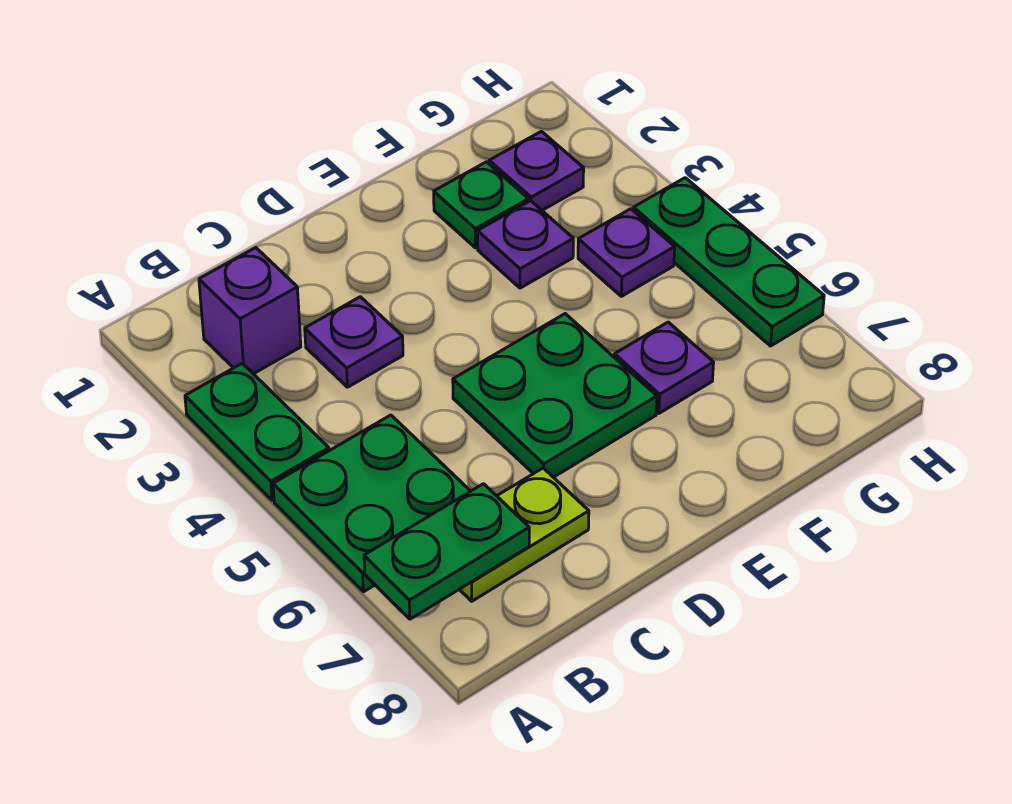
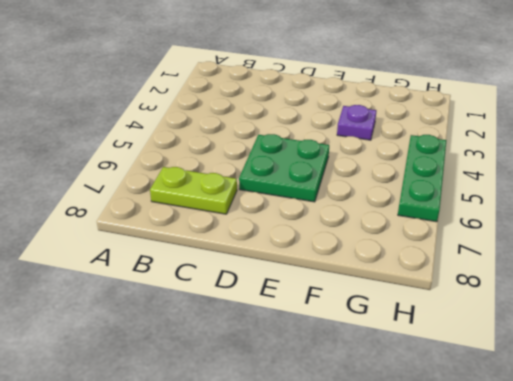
none -> green 1x2 plate [185,363,329,500]
none -> green 2x2 plate [273,415,470,592]
none -> purple 1x1 brick [199,248,301,374]

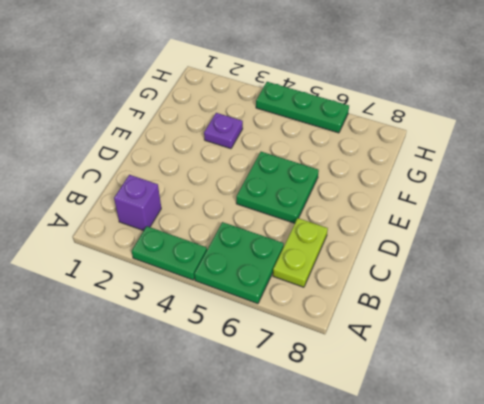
none -> purple 1x1 plate [305,297,403,387]
none -> green 1x1 plate [434,162,529,248]
none -> purple 1x1 plate [614,322,714,413]

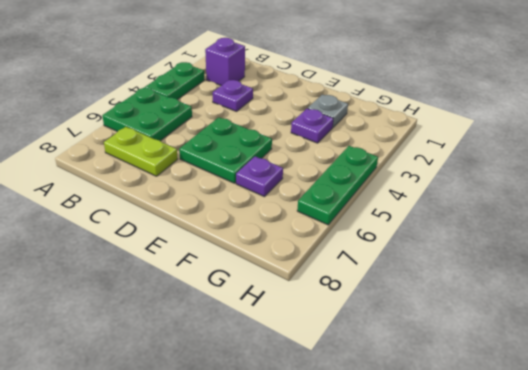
grey 1x1 plate [308,94,348,127] -> green 1x1 plate [434,162,529,248]
none -> purple 1x1 plate [489,131,584,210]
none -> purple 1x1 plate [578,209,675,296]
none -> green 1x2 plate [364,484,529,619]

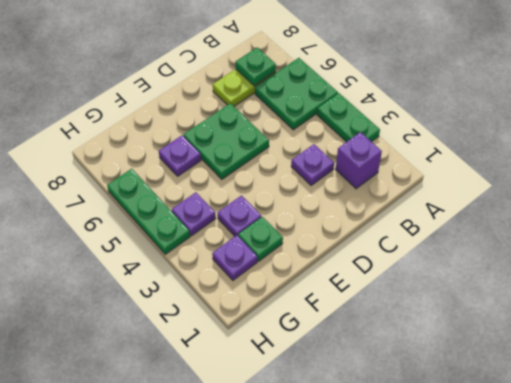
green 1x1 plate [236,47,276,86] -> green 1x2 plate [364,484,529,619]

